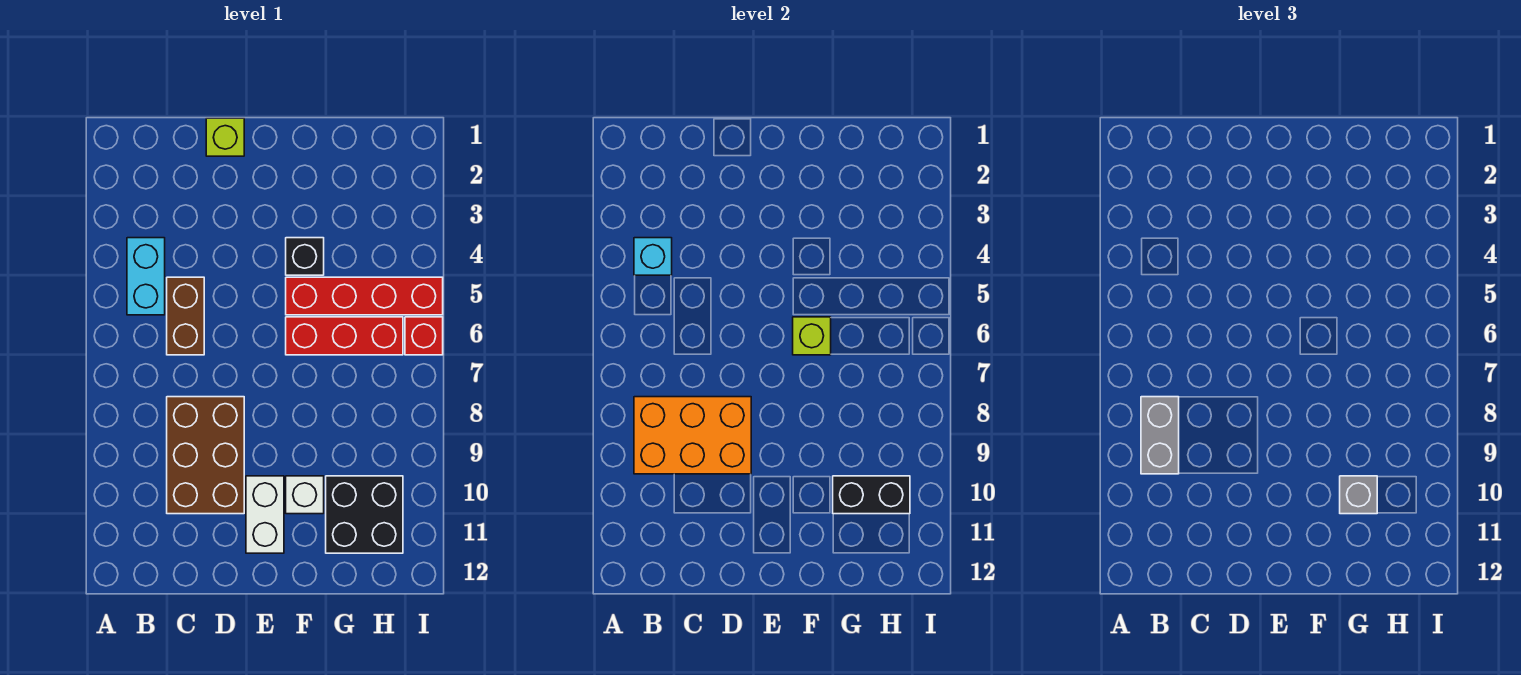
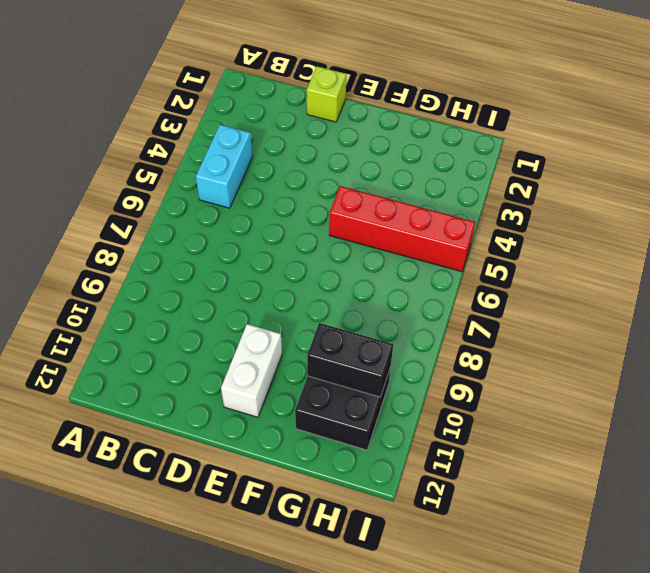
none -> brown 1x2 brick [167,277,204,355]
none -> brown 2x3 brick [167,397,244,514]
none -> black 1x1 brick [286,238,324,275]

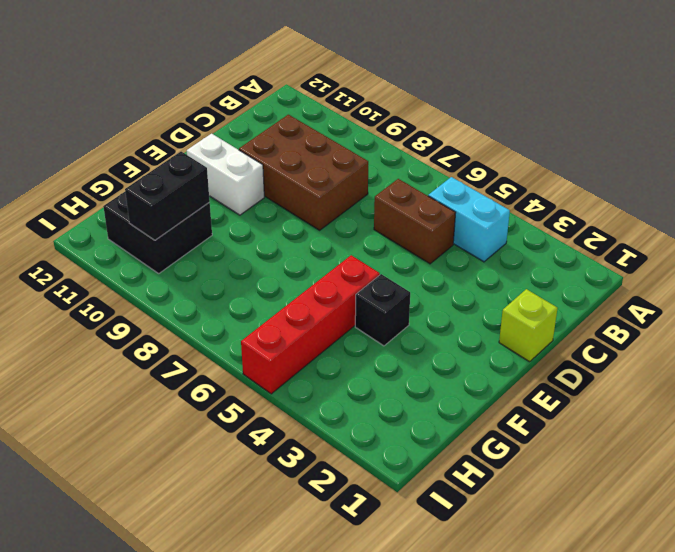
none -> red 1x3 brick [286,317,403,355]
none -> white 1x1 brick [286,476,324,514]
none -> red 1x1 brick [405,317,443,355]

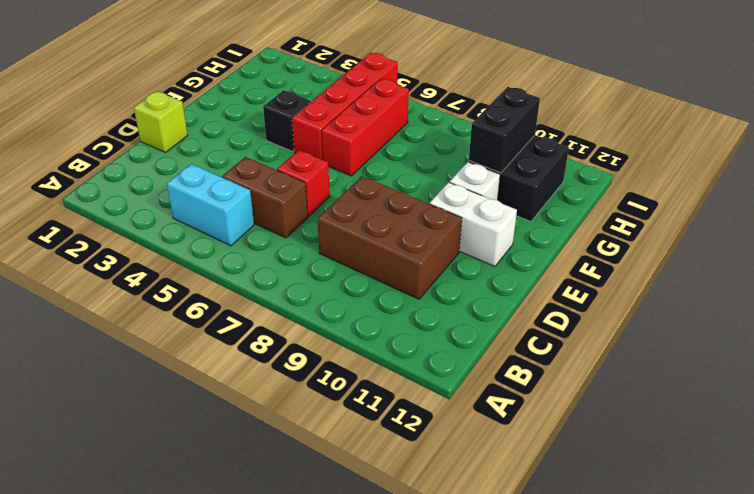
red 1x1 brick [277,150,330,216] -> red 1x1 brick moved to [405,317,443,355]
none -> cyan 1x1 brick [634,238,672,275]
none -> orange 2x3 brick [634,397,751,474]
none -> lime 1x1 brick [793,317,831,355]

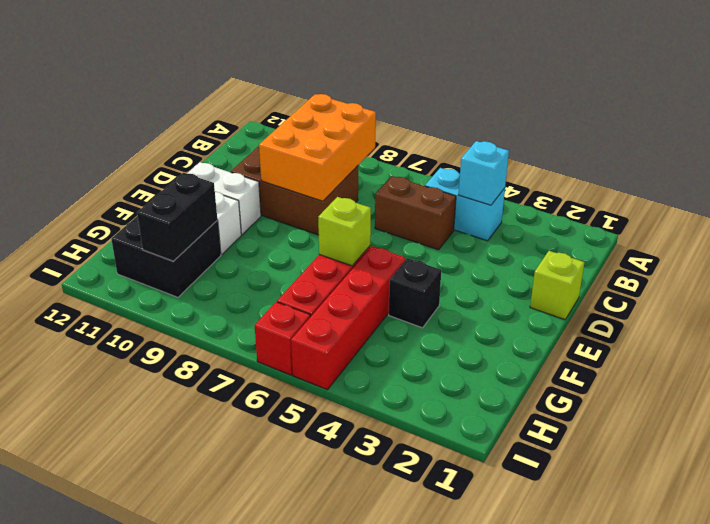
none -> grey 1x2 brick [1141,397,1179,474]
none -> grey 1x1 brick [1340,476,1377,514]

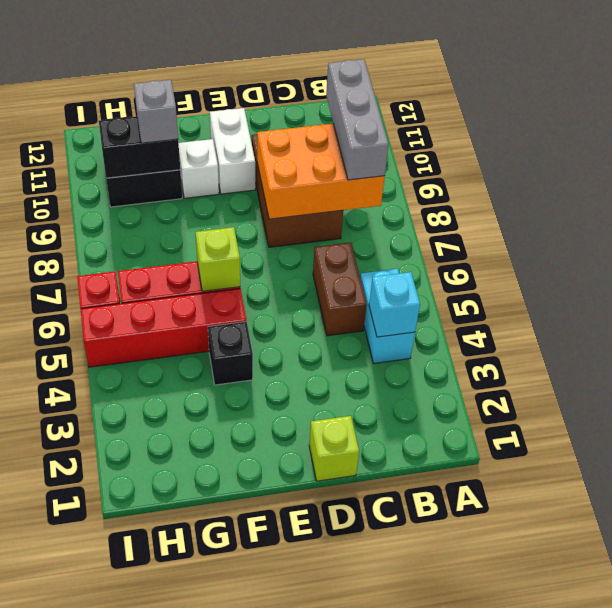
grey 1x3 brick [326,59,389,180] -> grey 1x2 brick [1141,397,1179,474]

